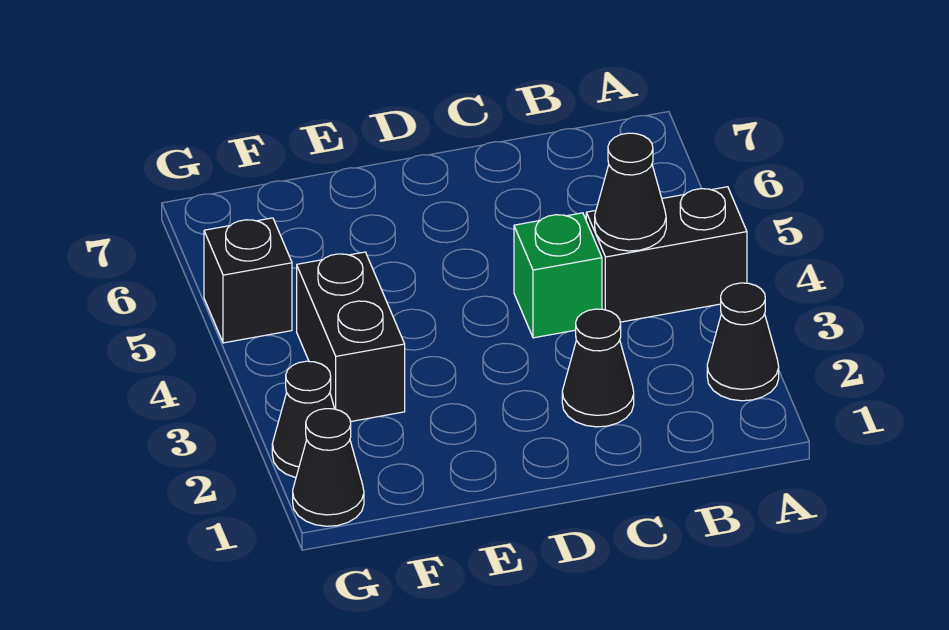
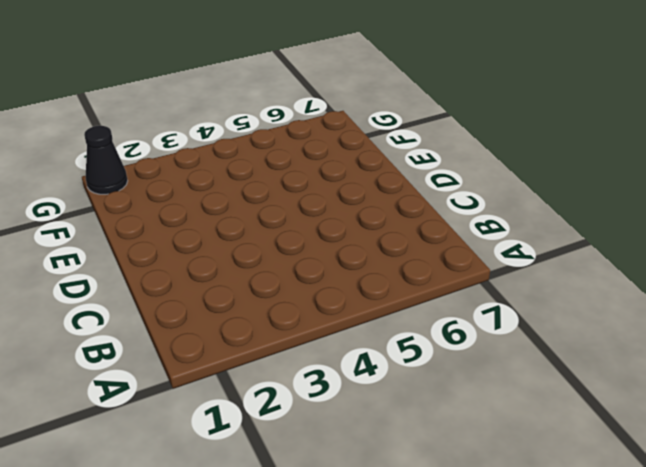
none -> black 1x1 cone [707,283,779,401]
none -> black 1x2 brick [586,187,747,322]

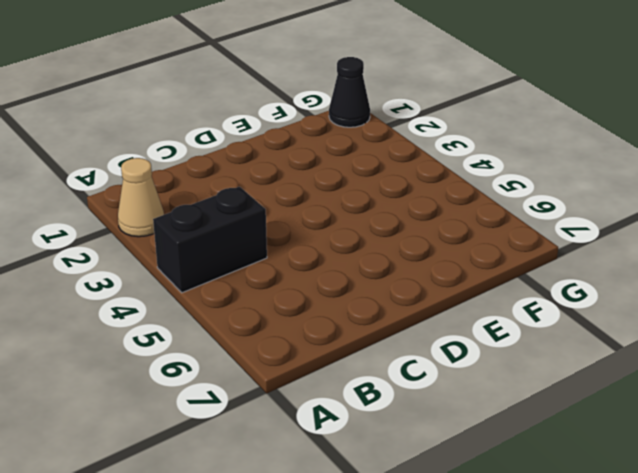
tan 1x1 cone [118,158,164,237] -> black 1x1 cone [707,283,779,401]
none -> black 1x1 cone [562,309,634,427]
none -> green 1x1 brick [514,213,602,338]

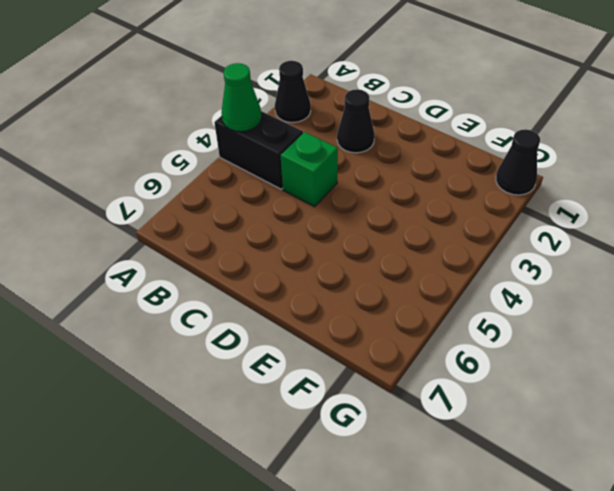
green 1x1 cone [221,63,262,132] -> none
none -> black 1x2 brick [297,252,405,422]
none -> black 1x1 cone [272,361,334,478]

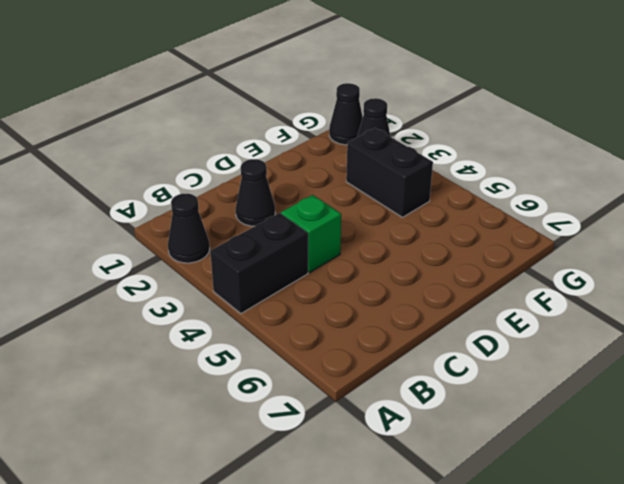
none -> black 1x1 brick [204,218,292,343]
none -> black 1x1 cone [595,133,666,251]

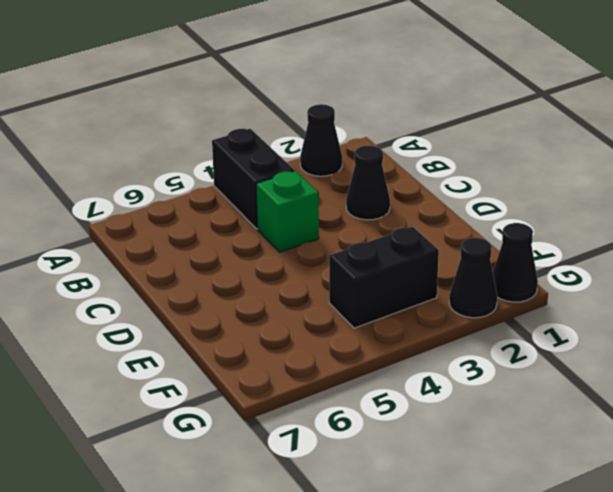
none -> black 1x1 brick [204,218,292,343]
none -> black 1x1 cone [595,133,666,251]

